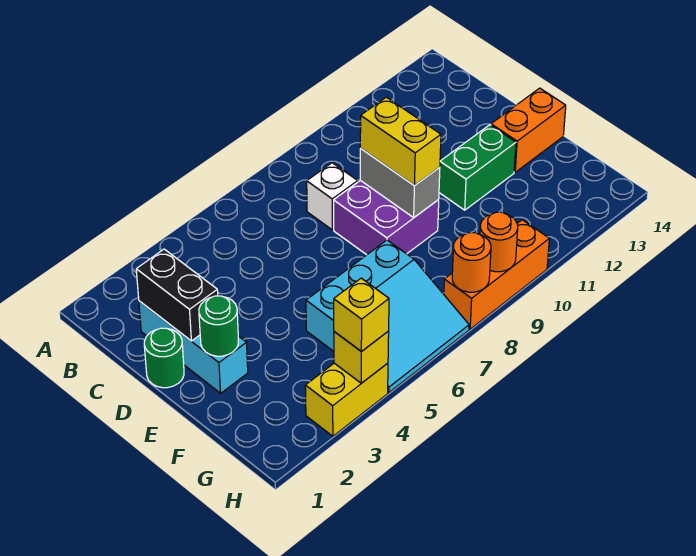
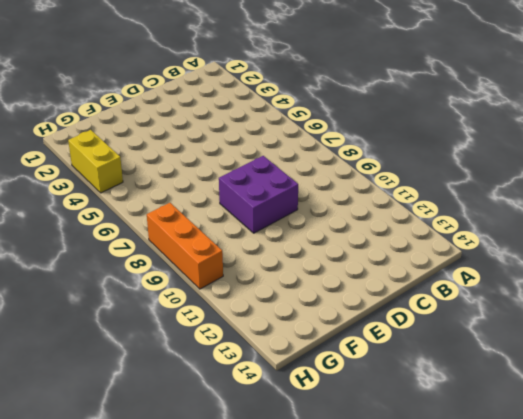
none -> cyan 1x3 brick [139,301,248,393]
none -> white 1x1 brick [307,163,358,230]
none -> green 1x1 round brick [144,328,184,388]

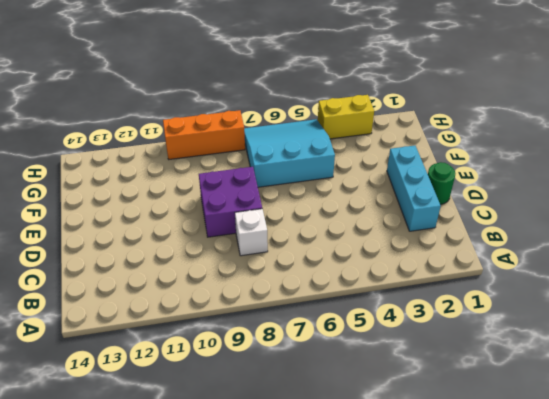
none -> green 1x2 brick [439,125,516,210]
none -> orange 1x2 brick [491,88,566,172]
none -> black 1x2 brick [136,249,218,341]

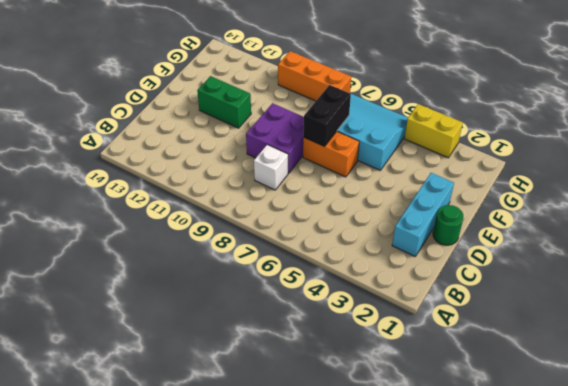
orange 1x2 brick [303,132,359,177] -> orange 1x2 brick moved to [491,88,566,172]
black 1x2 brick [303,85,351,147] -> black 1x2 brick moved to [136,249,218,341]
none -> grey 1x2 brick [360,149,440,217]
none -> green 1x1 round brick [199,296,238,356]
none -> yellow 1x1 brick [334,331,389,383]

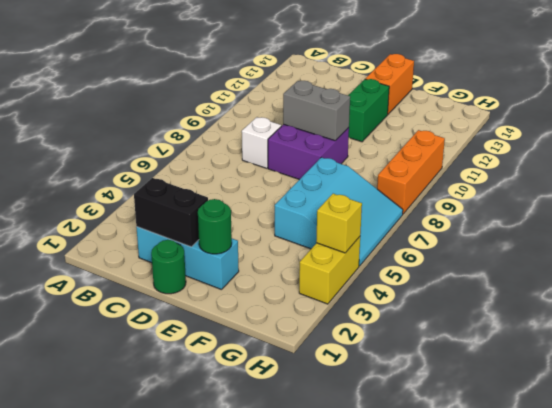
none -> orange 1x1 round brick [452,233,491,292]
none -> orange 1x1 round brick [480,212,518,272]
none -> yellow 1x2 brick [360,97,441,186]

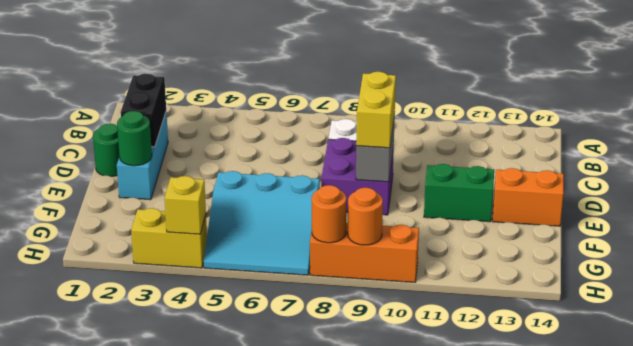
none -> yellow 1x1 brick [333,278,389,352]

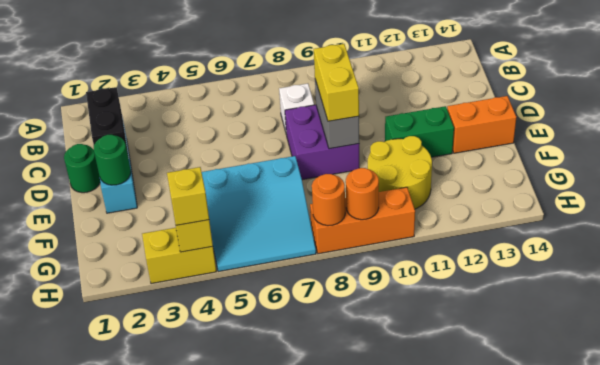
yellow 2x2 round brick [368,136,432,209] -> none

